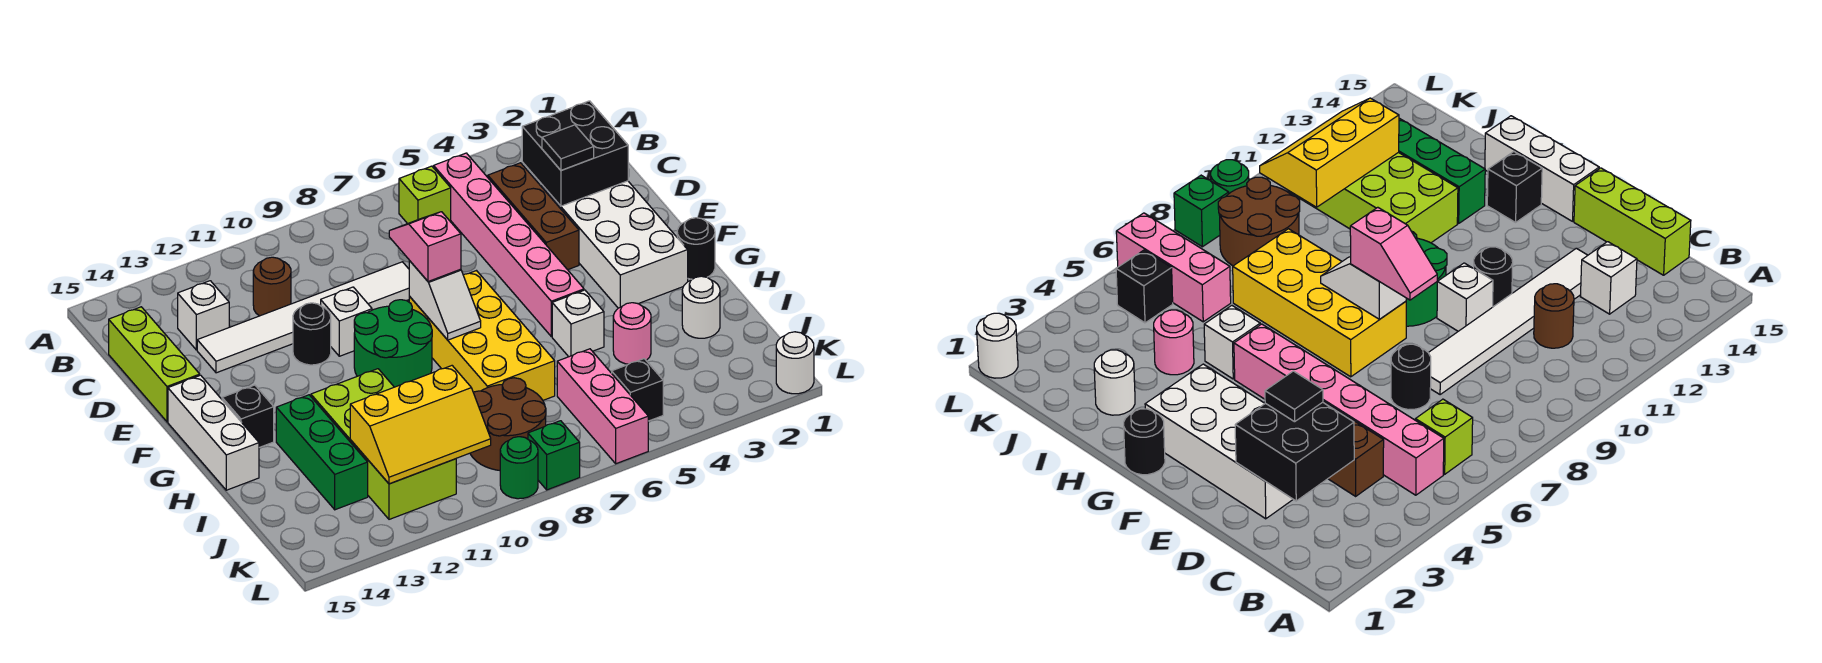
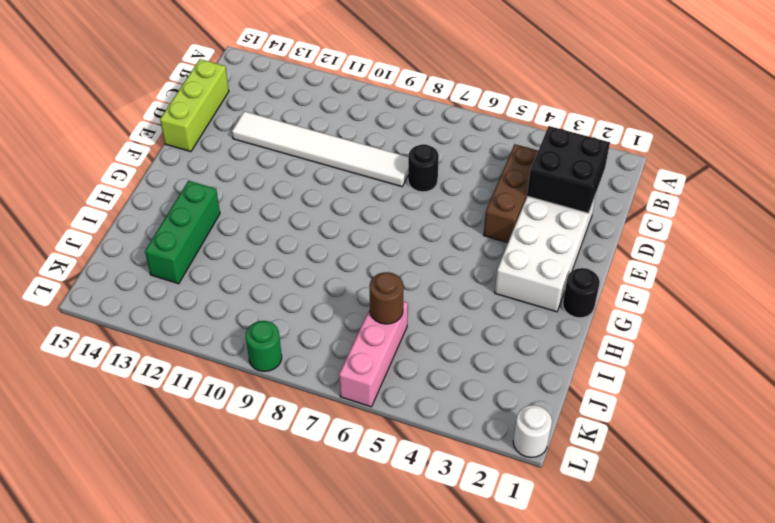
brown 1x1 round brick [369,272,404,324] -> brown 1x1 round brick moved to [253,257,291,316]
none -> pink 1x6 brick [434,153,584,336]
none -> lime 1x1 brick [399,166,451,224]
none -> white 1x1 brick [178,281,229,350]
none -> white 1x1 brick [321,287,372,356]

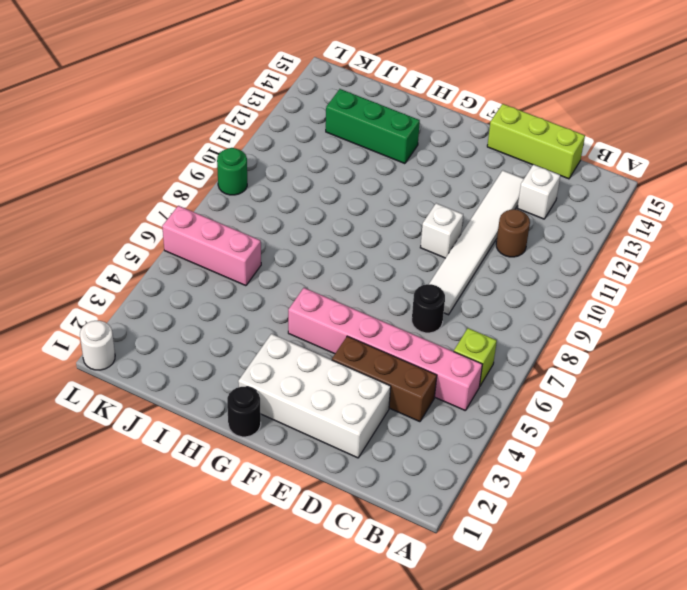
none -> black 1x1 round brick [293,303,331,365]
none -> yellow 2x4 brick [409,271,555,400]
none -> green 2x2 round brick [354,300,432,387]
none -> white 1x3 brick [168,375,259,490]

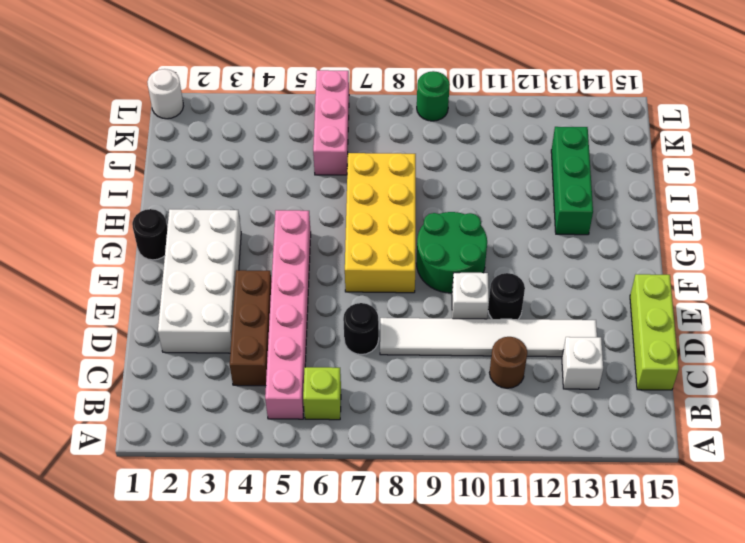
none -> white 1x3 brick [168,375,259,490]
none -> black 1x1 brick [222,385,274,447]
none -> white 1x1 brick [552,290,604,357]
none -> lime 2x4 brick [311,369,456,519]

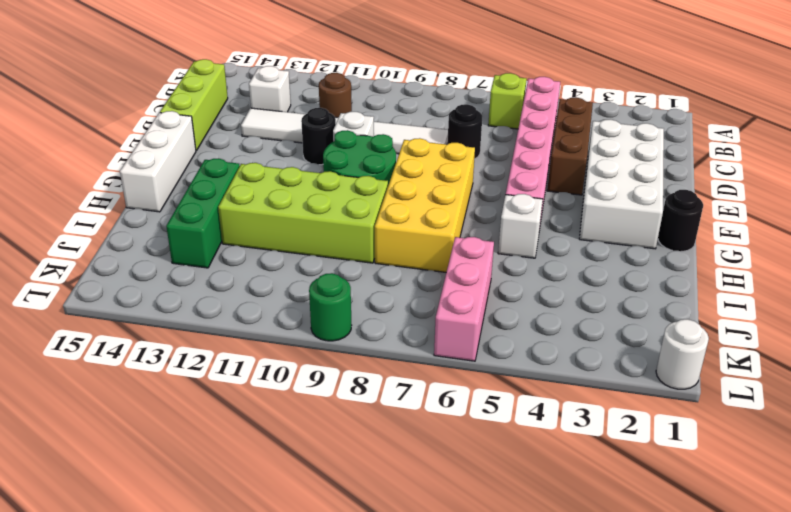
lime 2x4 brick [218,163,388,263] -> lime 2x4 brick turned to [311,369,456,519]
none -> black 1x1 brick [222,385,274,447]
none -> white 1x1 round brick [682,276,720,338]
none -> pink 1x1 round brick [613,303,651,364]
none -> brown 2x2 round brick [470,378,546,470]

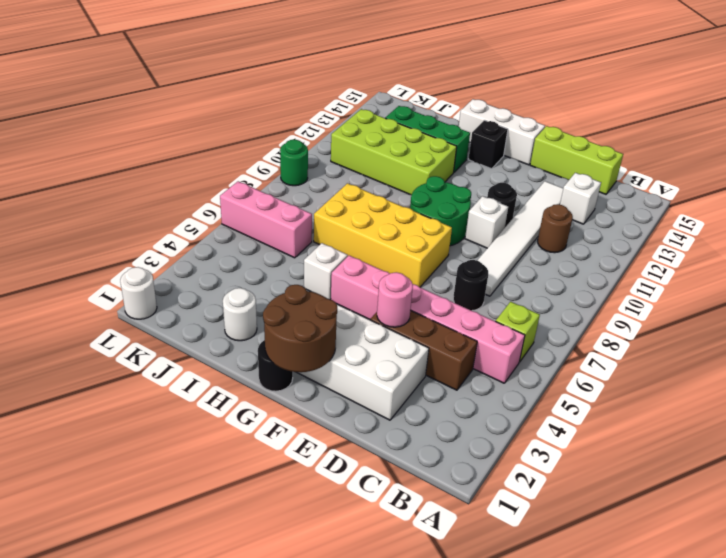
pink 1x1 round brick [377,272,413,327] -> pink 1x1 round brick moved to [613,303,651,364]
brown 2x2 round brick [263,285,337,372] -> brown 2x2 round brick moved to [470,378,546,470]
none -> black 1x1 brick [612,359,663,421]
none -> green 1x1 brick [528,421,580,490]
none -> black 2x2 brick [522,101,628,206]
none -> white 1x2 slope [409,261,481,340]

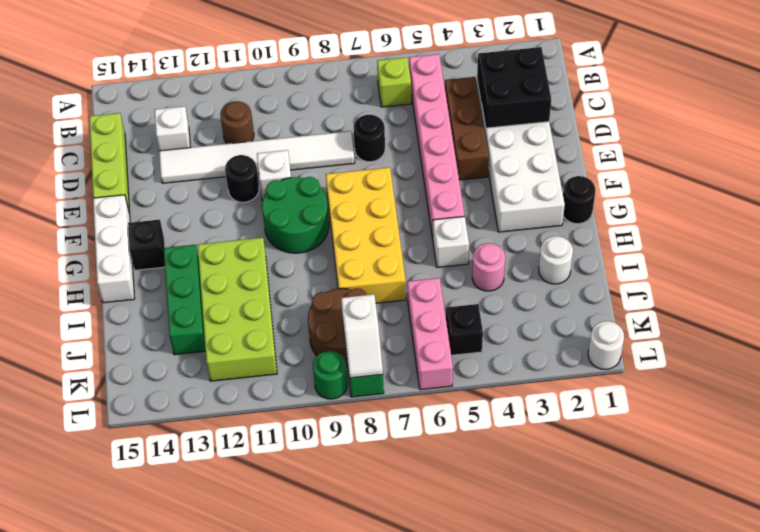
white 1x2 slope [341,294,383,378] -> white 1x2 slope moved to [409,261,481,340]
none -> yellow 2x3 slope [350,366,491,484]
none -> black 1x1 tile [542,125,594,170]
none -> pink 1x2 slope [389,212,461,281]

